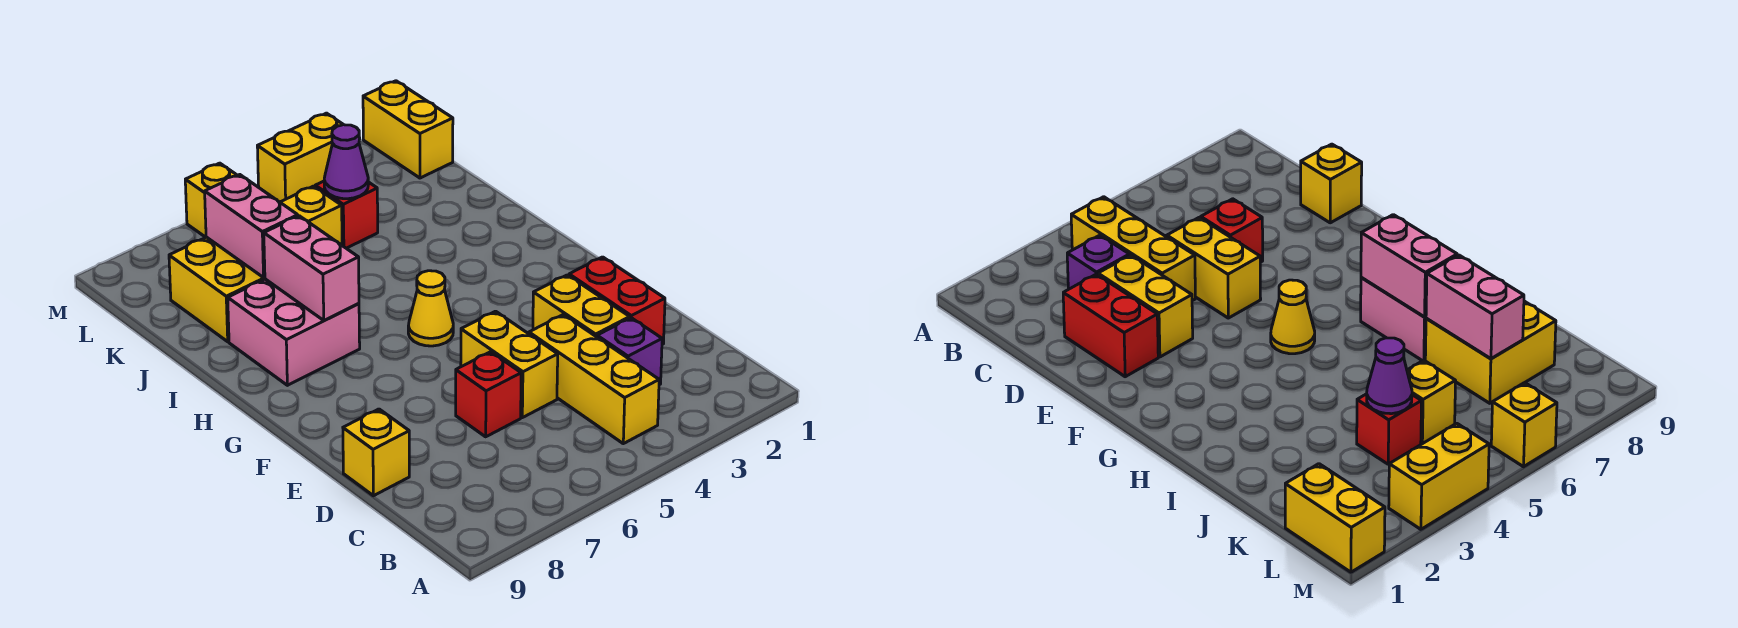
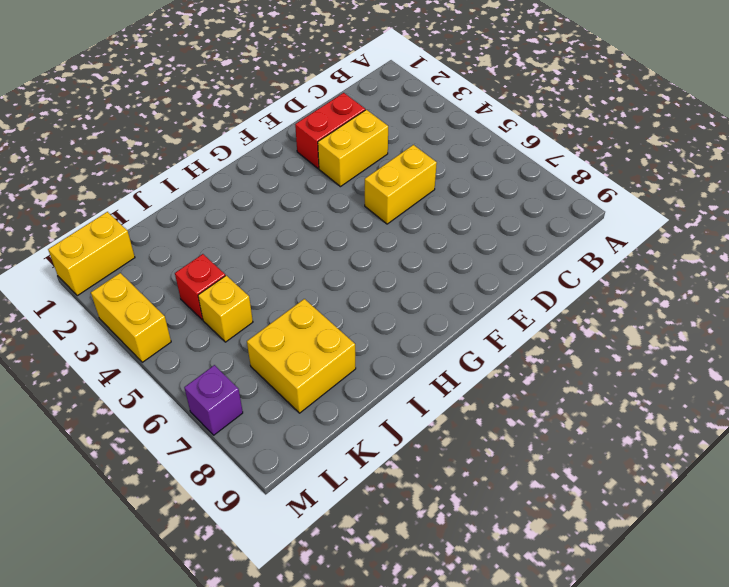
purple 1x1 brick [184,365,243,435] -> purple 1x1 brick moved to [597,318,662,385]
none -> yellow 1x3 brick [529,315,659,444]
none -> red 1x1 brick [456,352,521,437]
none -> yellow 1x1 brick [343,409,409,496]

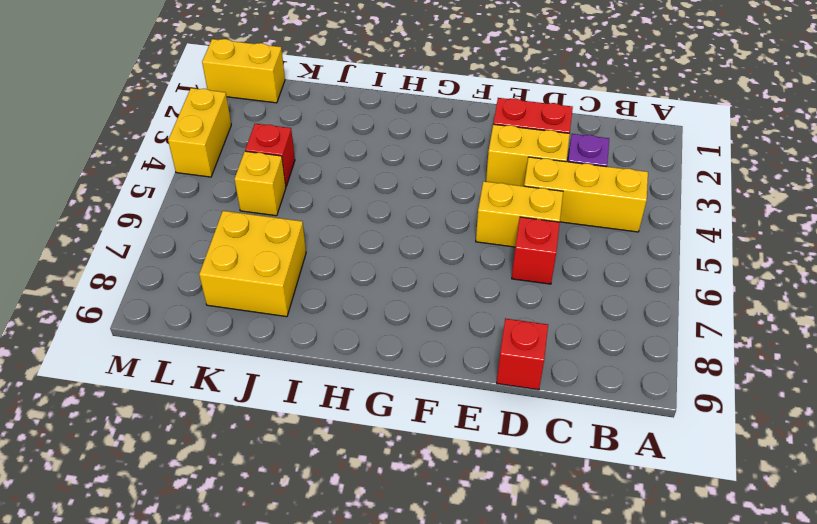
red 1x1 brick [497,319,548,390] -> yellow 1x1 brick [343,409,409,496]
none -> yellow 1x1 cone [408,271,453,346]
none -> pink 2x2 brick [228,279,360,385]
none -> yellow 1x1 brick [185,163,237,237]

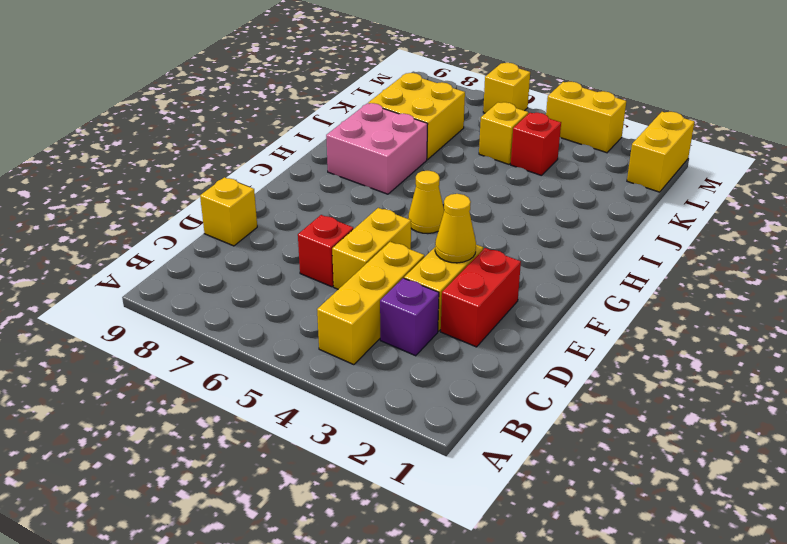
yellow 1x1 cone [435,194,476,263] -> none
none -> pink 1x2 brick [264,216,359,321]
none -> pink 1x2 brick [205,175,298,277]
none -> purple 1x1 cone [324,125,368,199]

